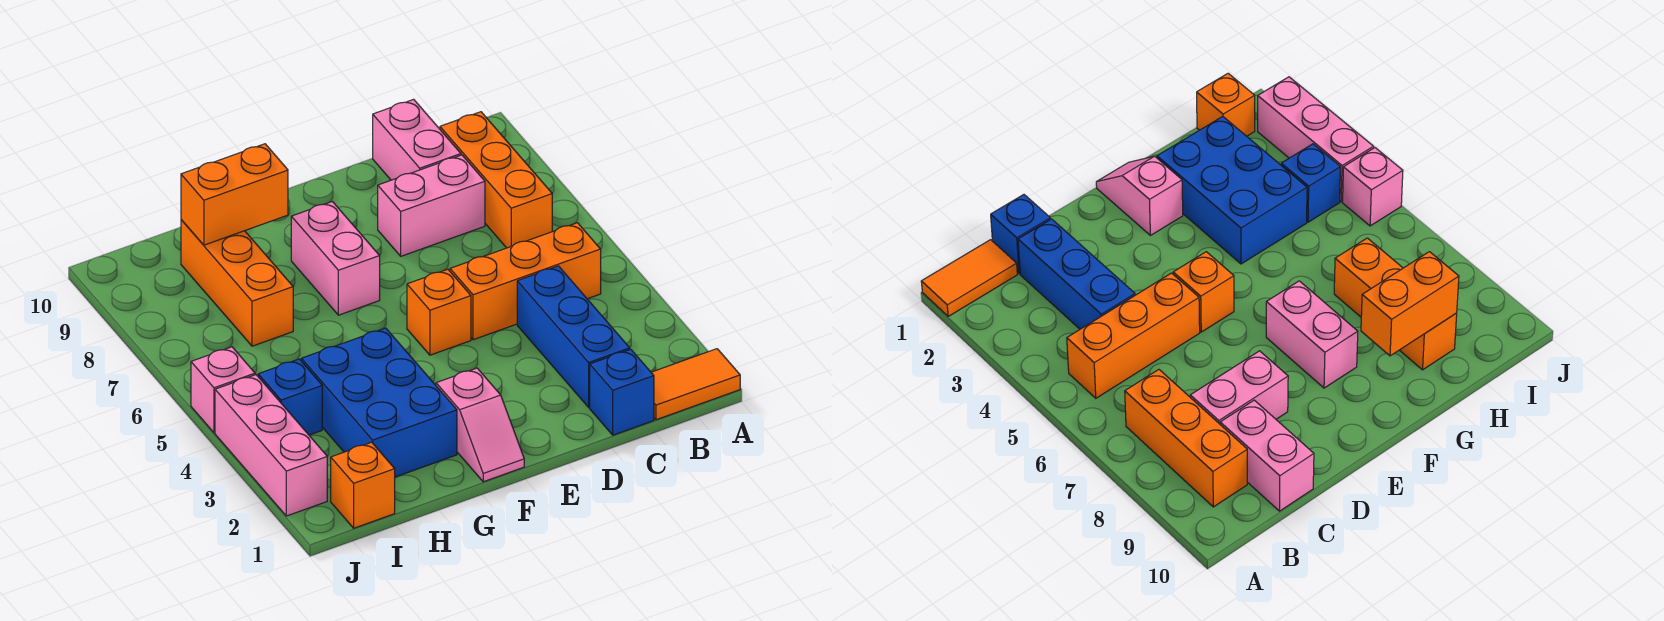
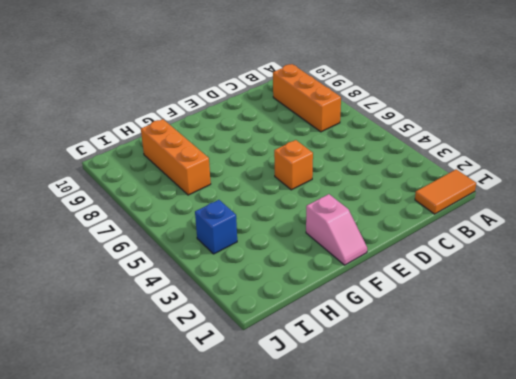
none -> orange 1x3 brick [450,223,601,340]
none -> blue 1x1 brick [590,349,654,435]
none -> blue 1x3 brick [517,266,630,407]

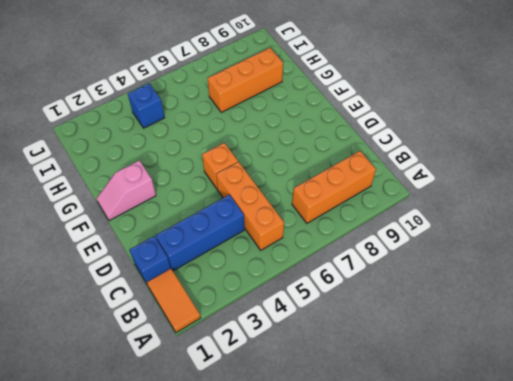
none -> pink 1x2 brick [378,155,485,256]
none -> pink 1x2 brick [373,99,461,180]
none -> pink 1x2 brick [291,202,380,315]

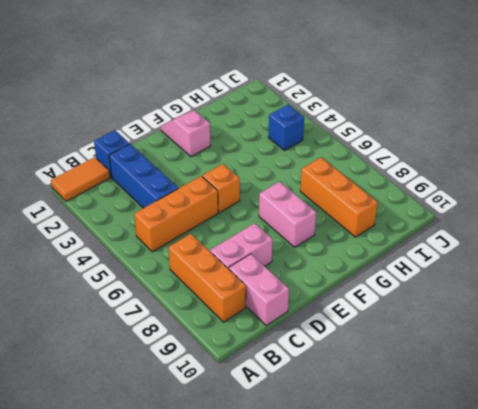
none -> blue 2x3 brick [301,328,457,477]
none -> orange 1x1 brick [331,442,395,528]
none -> pink 1x3 brick [215,375,327,516]

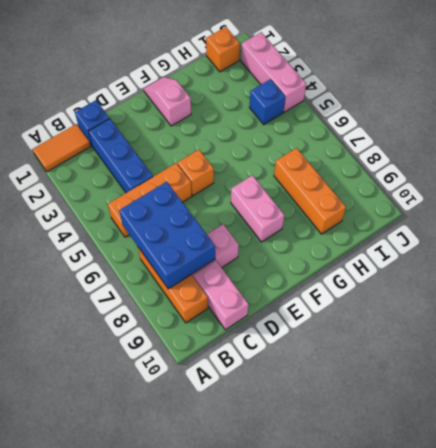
blue 2x3 brick [119,182,215,289] -> blue 2x3 brick moved to [301,328,457,477]
none -> pink 1x1 brick [191,347,255,433]
none -> orange 1x2 brick [181,144,288,245]

